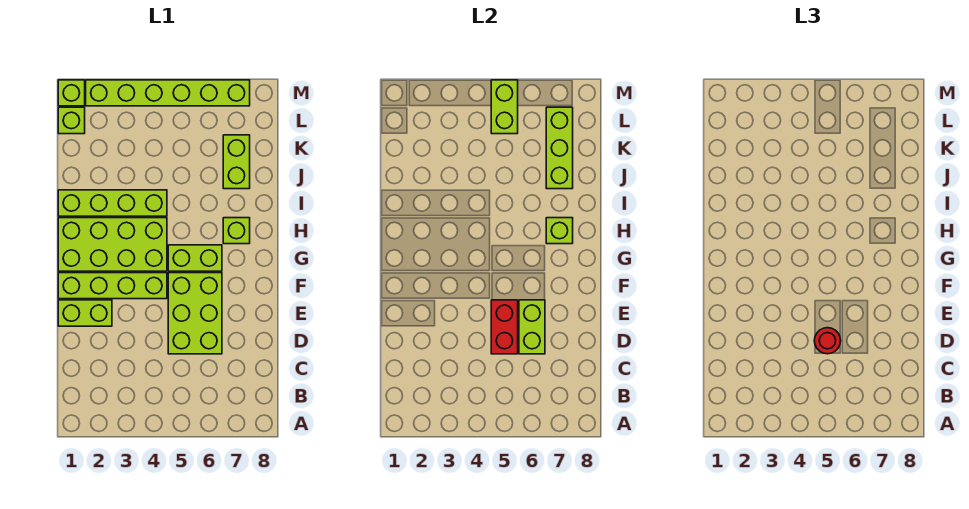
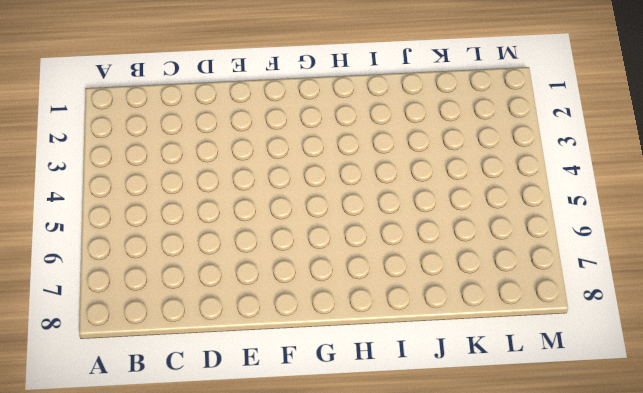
none -> lime 2x3 brick [168,273,222,354]
none -> lime 1x2 brick [58,300,112,326]
none -> lime 1x4 brick [58,273,167,299]

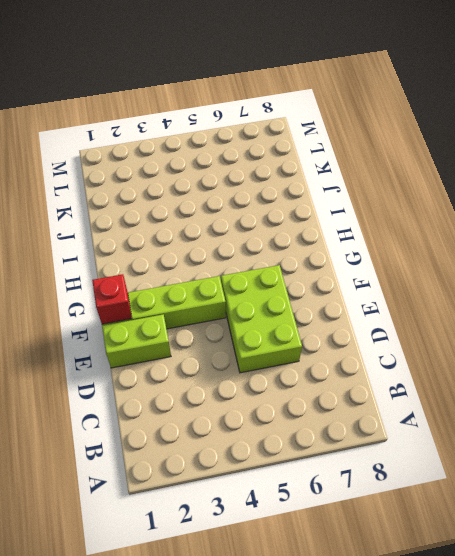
red 1x1 brick [92,274,132,324] -> none
none -> lime 2x4 brick [58,218,167,271]
none -> lime 1x2 brick [168,245,222,271]
none -> lime 1x1 brick [223,218,250,244]

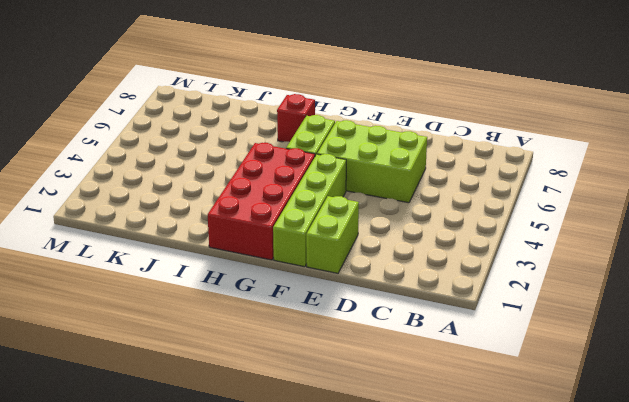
red 2x4 brick [208,143,315,260] -> lime 2x4 brick [58,218,167,271]
red 1x1 brick [277,94,315,142] -> lime 1x1 brick [223,218,250,244]
none -> lime 1x4 brick [58,190,167,216]
none -> lime 1x2 brick [223,135,250,189]
none -> lime 1x1 brick [58,107,85,134]

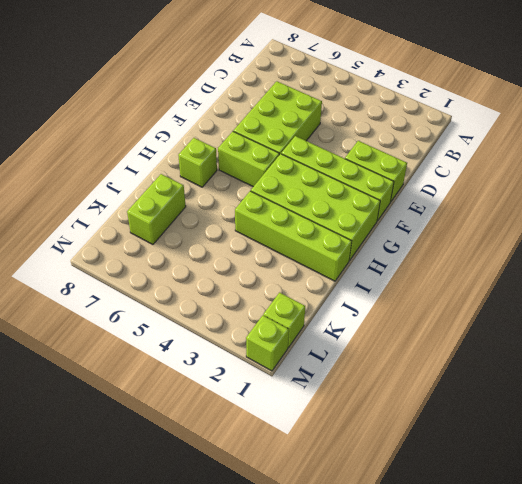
none -> lime 1x6 brick [86,80,250,106]
none -> red 1x2 brick [491,300,518,354]
none -> lime 1x2 brick [519,300,545,354]

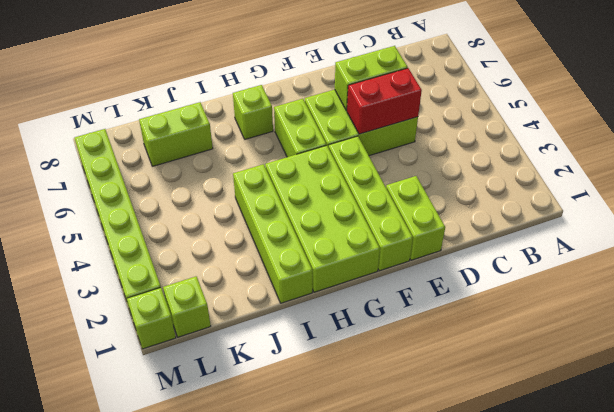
none -> lime 1x1 brick [546,218,573,244]
none -> lime 1x3 brick [546,107,573,189]
none -> lime 1x2 brick [491,80,518,134]

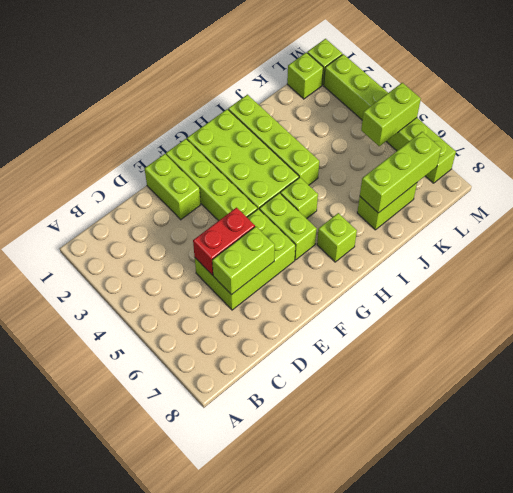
lime 1x1 brick [280,177,318,219] -> lime 1x1 brick moved to [546,218,573,244]
none -> red 1x1 round brick [814,328,841,354]

